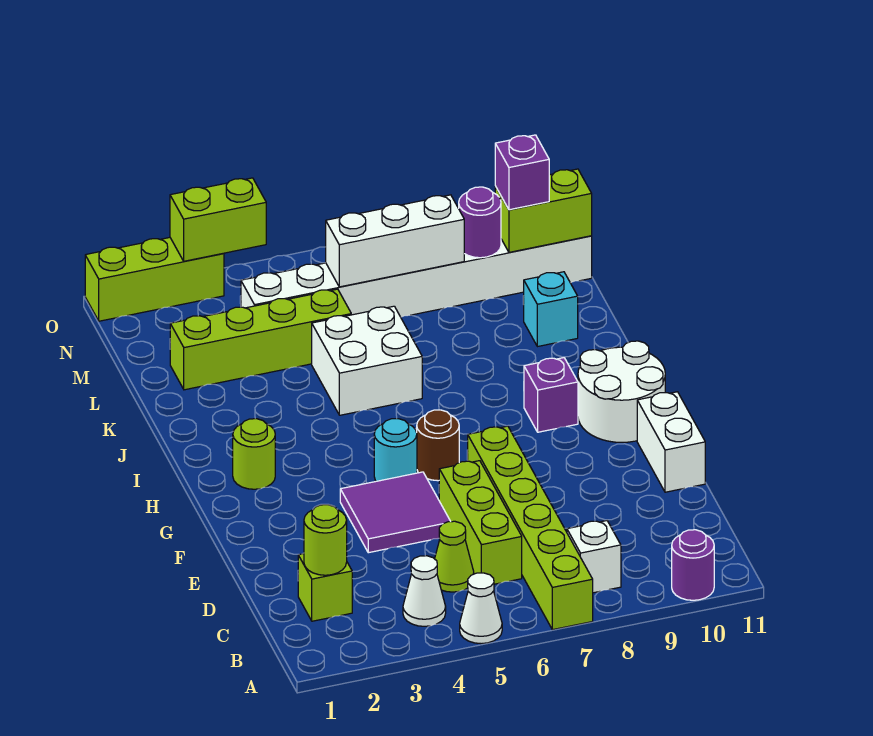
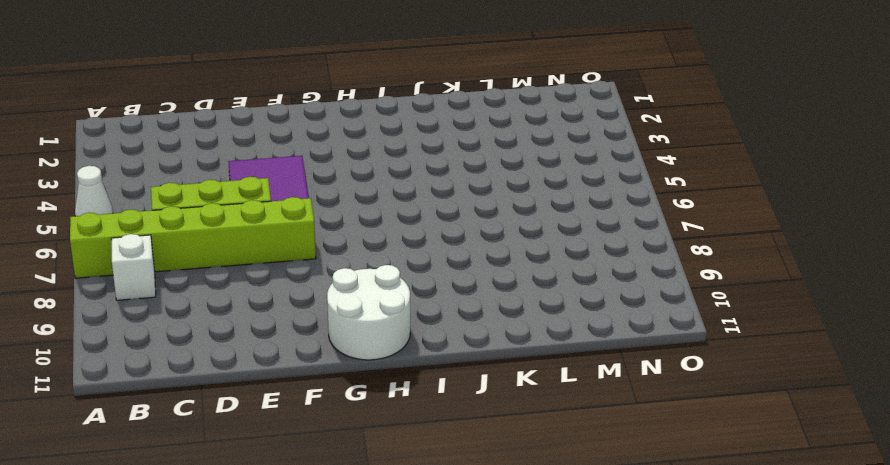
none -> purple 1x1 round brick [672,530,714,600]
none -> white 1x1 cone [403,556,446,626]
none -> lime 1x1 brick [298,554,352,621]

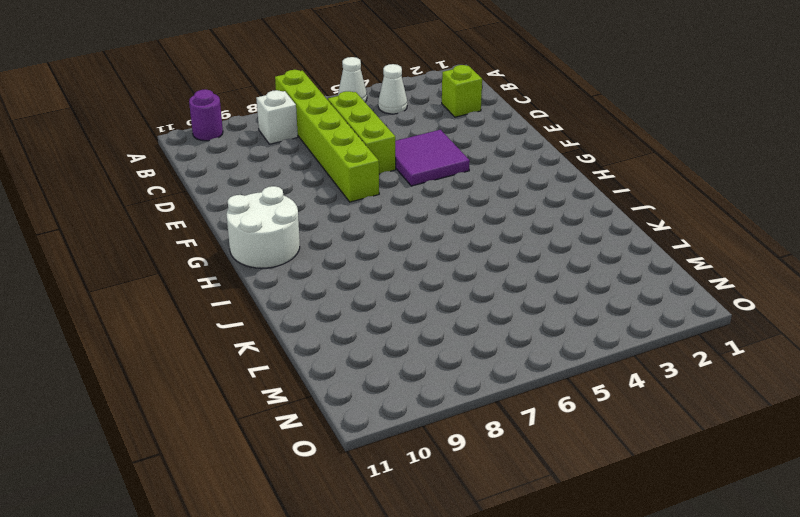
none -> lime 1x1 cone [435,521,474,592]
none -> white 1x2 brick [637,392,705,492]
none -> cyan 1x1 round brick [374,419,417,481]

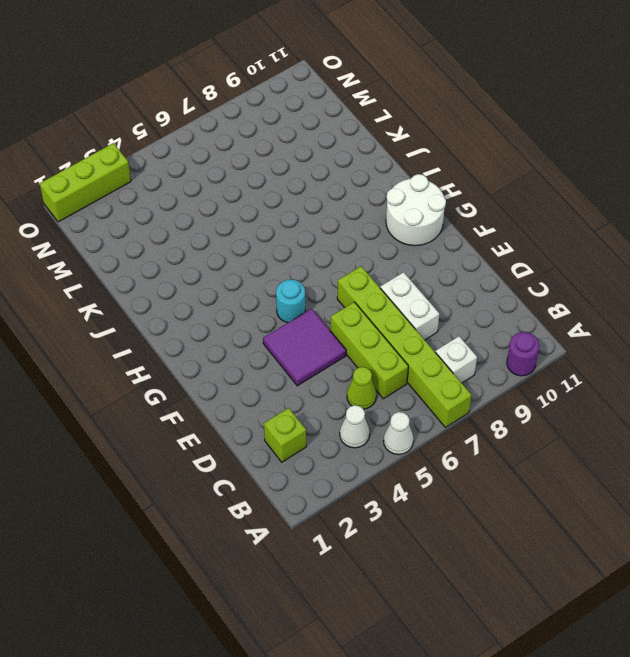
white 1x2 brick [380,272,439,340] -> white 1x2 brick moved to [637,392,705,492]
none -> brown 1x1 round brick [417,410,459,481]
none -> lime 1x1 round brick [233,419,275,489]
none -> purple 1x1 brick [524,358,578,432]

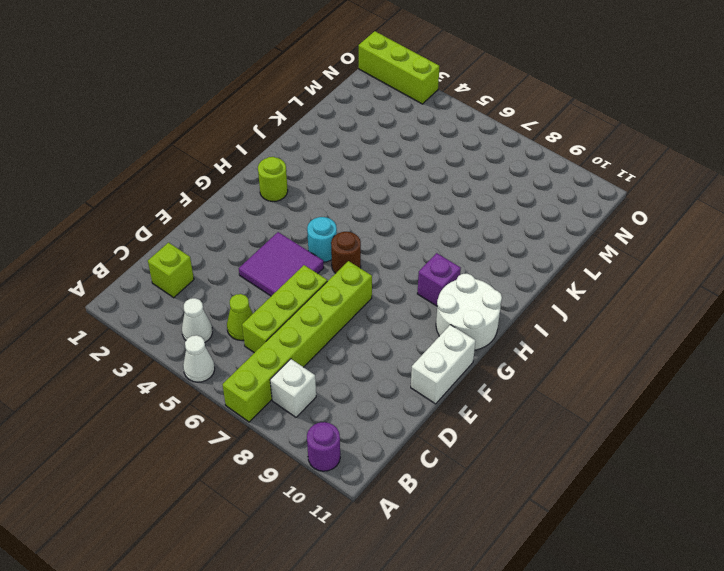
none -> white 2x2 brick [312,306,422,415]
none -> cyan 1x1 brick [523,272,578,347]
none -> lime 1x4 brick [170,289,351,390]

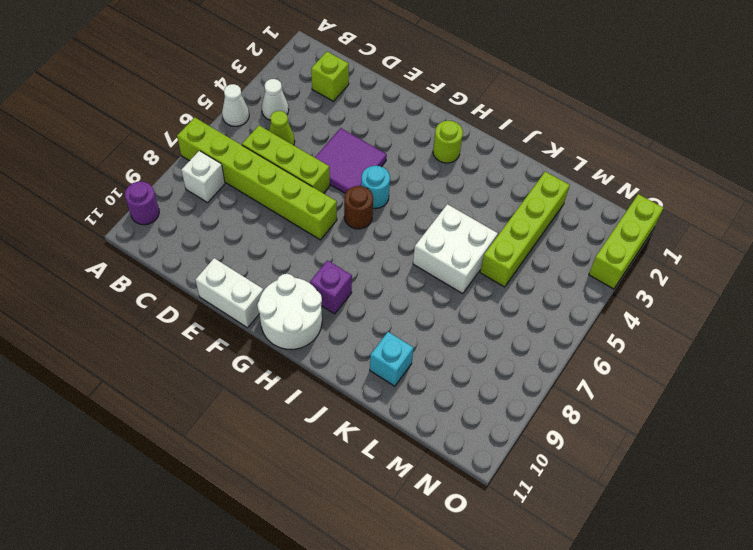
none -> white 1x8 brick [241,236,592,317]
none -> lime 1x1 round brick [304,505,347,575]
none -> white 1x3 brick [326,195,464,287]

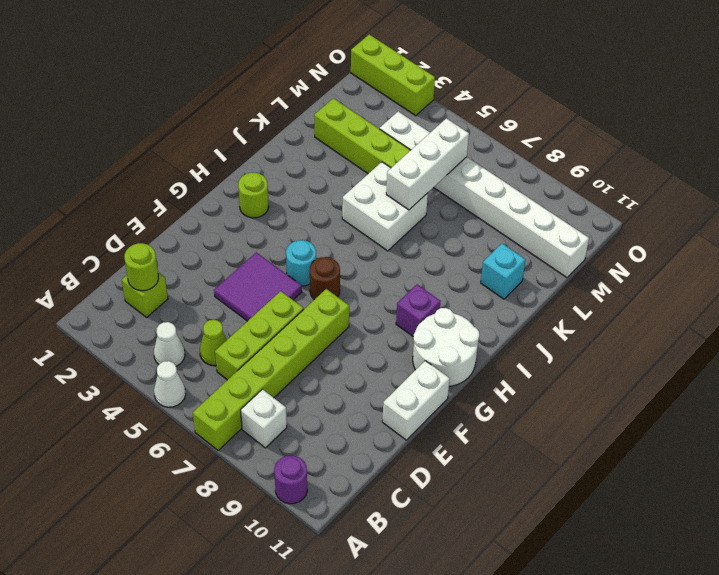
white 1x3 brick [386,118,469,210] -> white 1x3 brick turned to [326,195,464,287]
none -> purple 1x1 round brick [459,187,501,258]
none -> lime 1x2 brick [495,169,592,252]
none -> lime 1x2 brick [170,178,266,261]

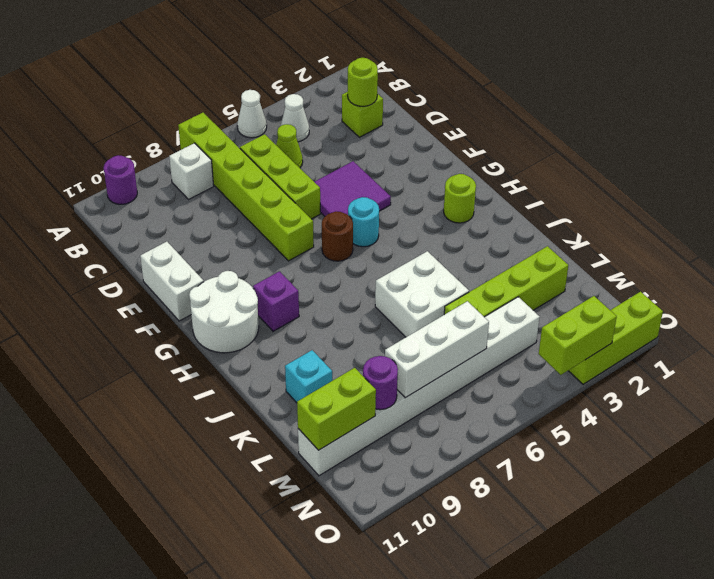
none -> purple 1x1 brick [495,135,549,210]

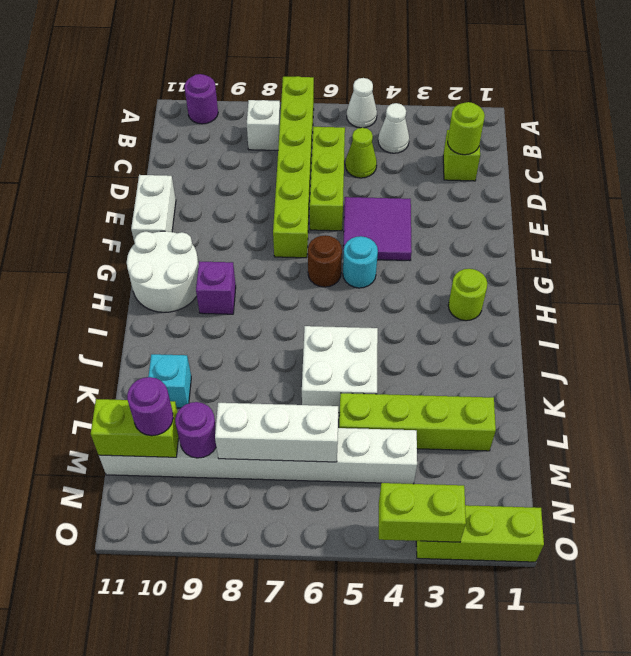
purple 1x1 round brick [127,377,173,436] -> purple 1x1 brick [495,135,549,210]

